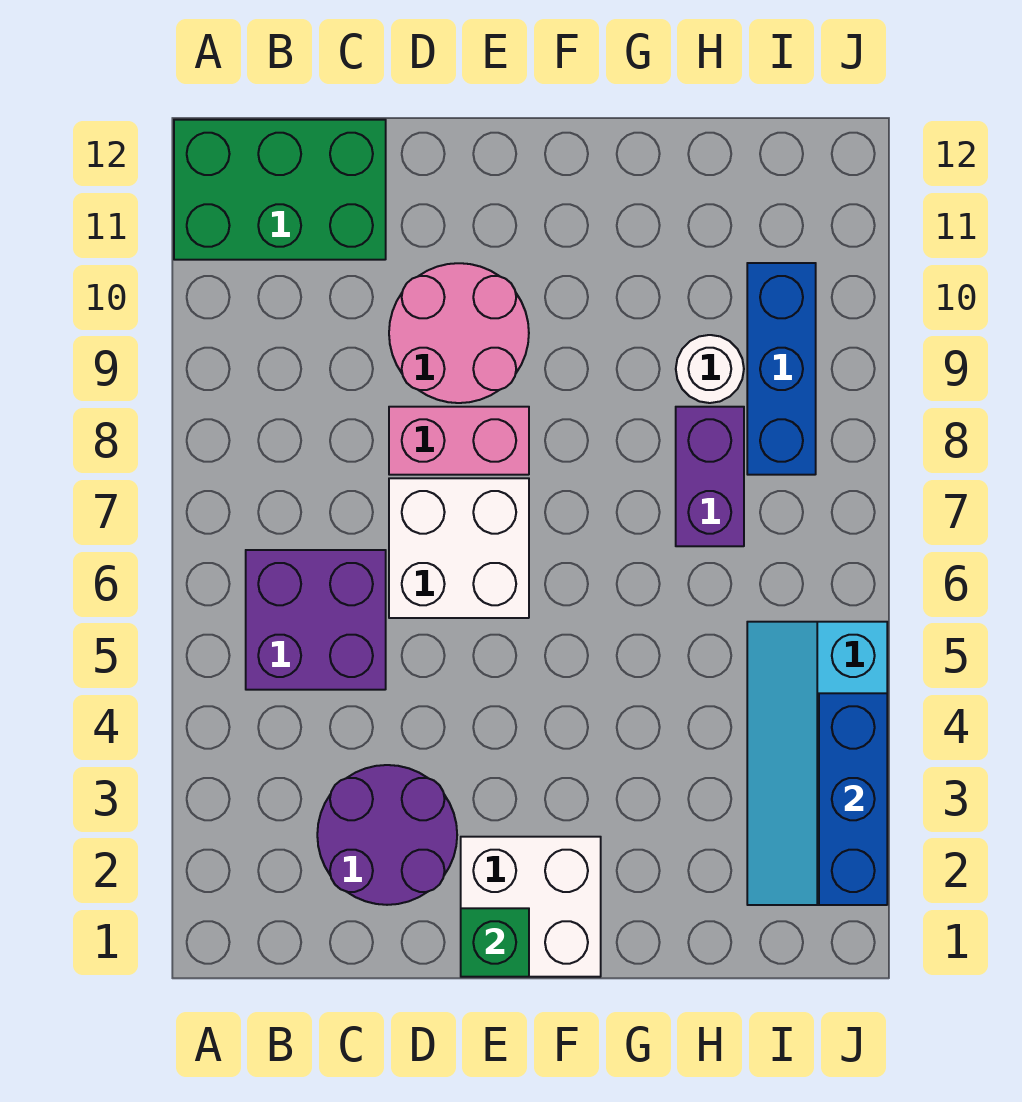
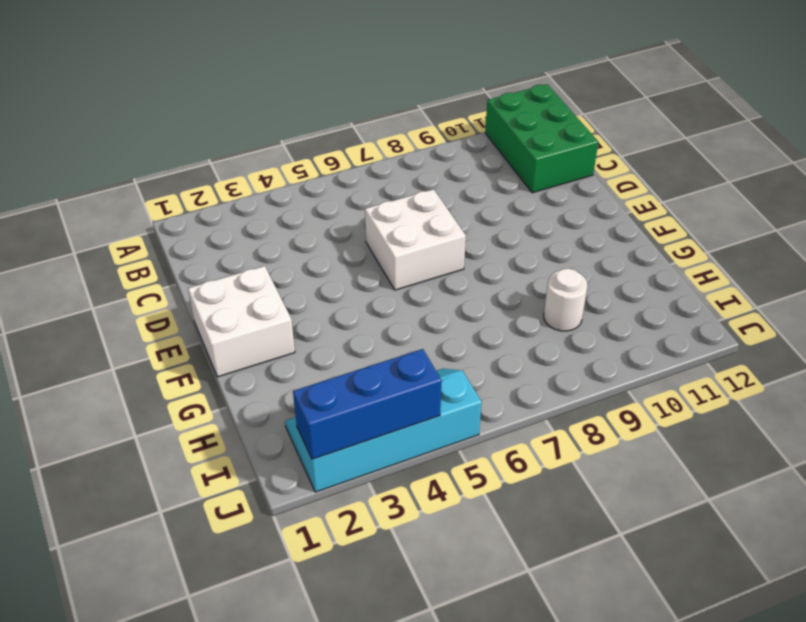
none -> purple 2x2 brick [246,550,386,690]
none -> purple 2x2 round brick [317,765,457,905]
none -> pink 1x2 brick [389,407,529,475]

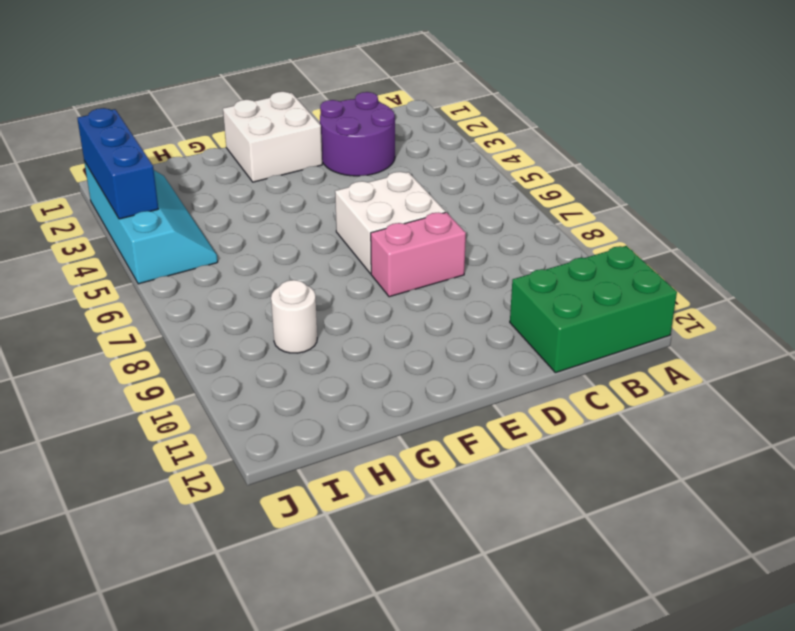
none -> purple 2x2 brick [246,550,386,690]
none -> pink 2x2 round brick [389,263,529,403]
none -> purple 1x2 brick [676,407,744,546]

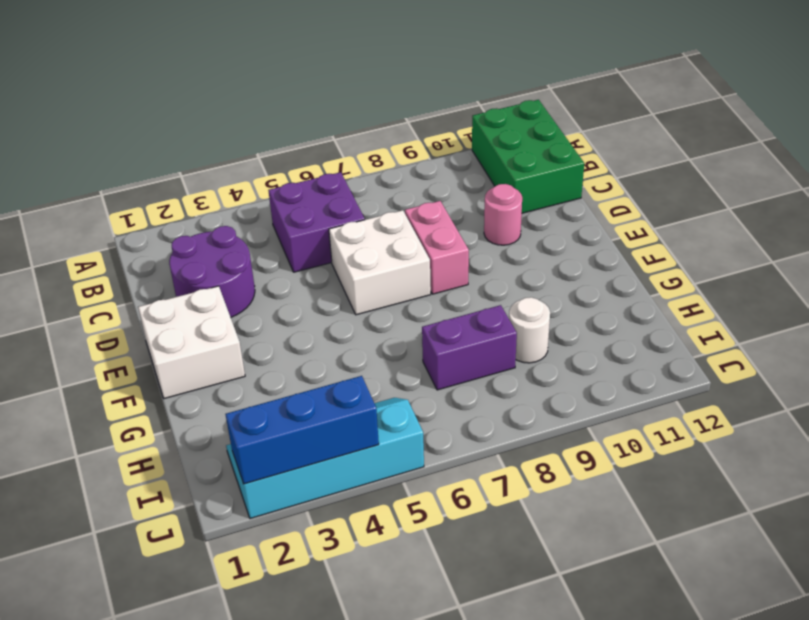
pink 1x1 round brick [484,184,522,245] -> pink 2x2 round brick [389,263,529,403]
none -> blue 1x3 brick [747,263,816,475]
none -> green 1x1 brick [461,908,529,977]

